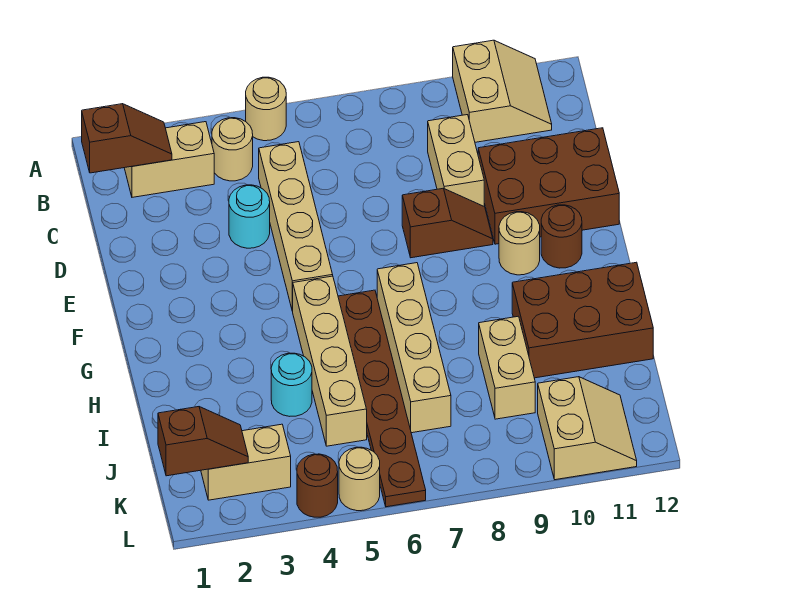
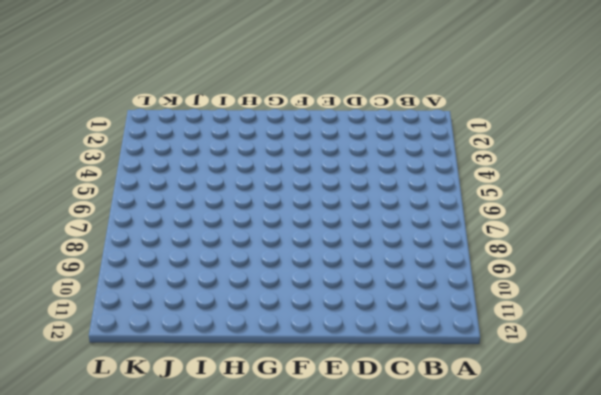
none -> tan 1x1 round brick [246,77,286,141]
none -> tan 2x2 slope [453,40,552,142]
none -> tan 1x2 brick [124,122,214,197]

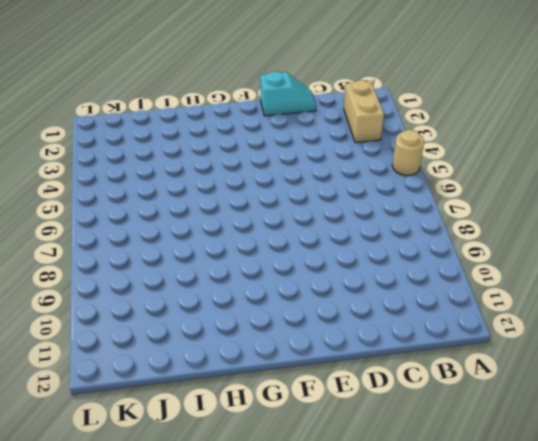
cyan 1x2 slope [260,72,316,116] -> none
none -> tan 2x2 slope [453,40,552,142]
none -> tan 1x1 round brick [212,118,253,181]
none -> tan 1x4 brick [259,142,333,311]

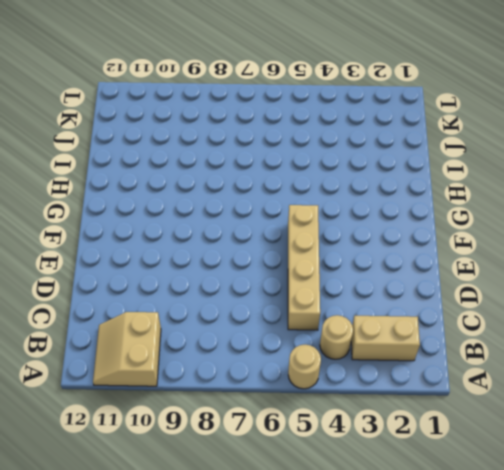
none -> tan 1x2 brick [428,115,484,206]
none -> cyan 1x1 round brick [229,185,270,248]
none -> brown 2x3 brick [478,128,619,244]

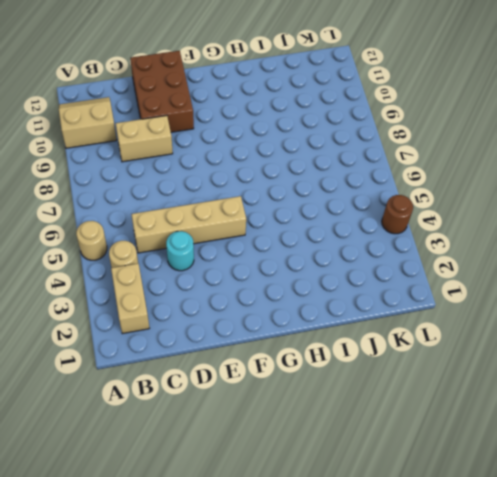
none -> brown 1x2 slope [402,188,493,258]
none -> tan 1x1 round brick [499,212,540,275]
none -> brown 1x1 round brick [541,205,582,268]

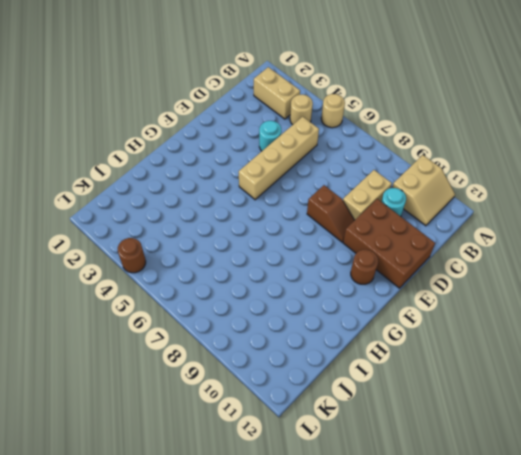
cyan 1x1 round brick [381,188,406,216] -> cyan 1x1 round brick moved to [271,353,312,416]
none -> tan 1x1 round brick [499,212,540,275]
none -> tan 1x4 brick [293,276,367,446]
none -> brown 1x6 plate [338,290,426,507]

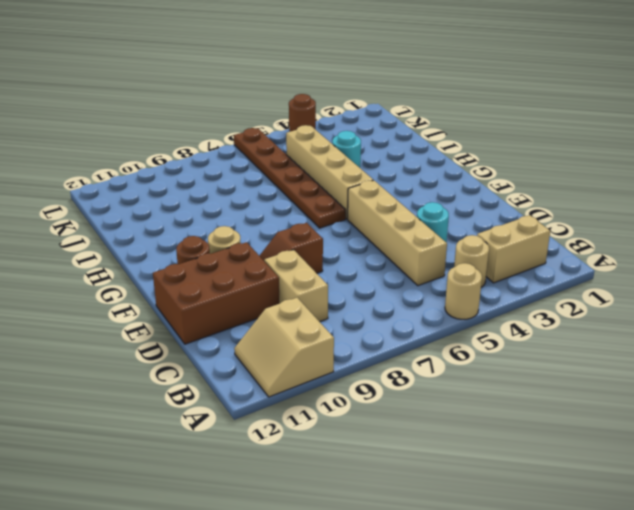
none -> tan 1x4 brick [377,263,451,433]
none -> brown 2x3 brick [512,262,653,378]
none -> tan 1x2 brick [479,316,535,419]

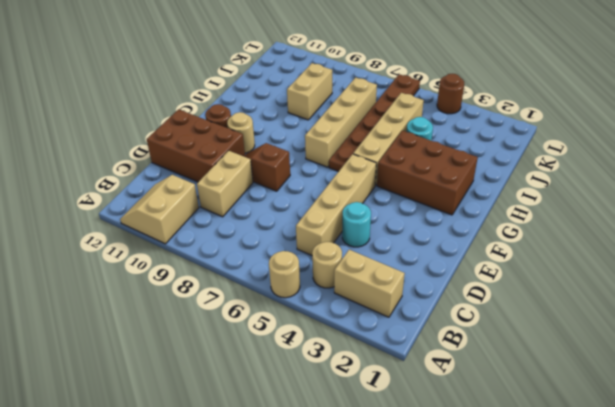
brown 2x3 brick [377,131,478,215] -> brown 2x3 brick moved to [512,262,653,378]
none -> tan 1x2 brick [201,424,291,500]
none -> tan 2x2 slope [538,377,637,480]
none -> tan 1x1 round brick [339,447,380,511]

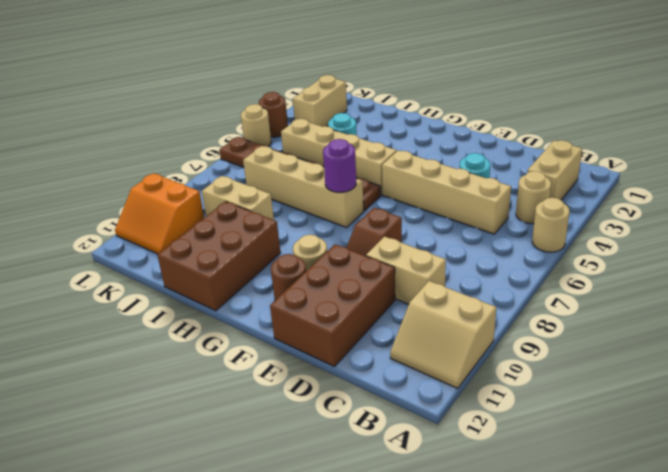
purple 1x1 round brick [323,139,356,192] -> none
orange 2x2 slope [115,173,204,254] -> tan 2x2 slope [538,377,637,480]
none -> brown 1x2 slope [82,104,172,173]
none -> brown 1x2 slope [158,407,248,476]

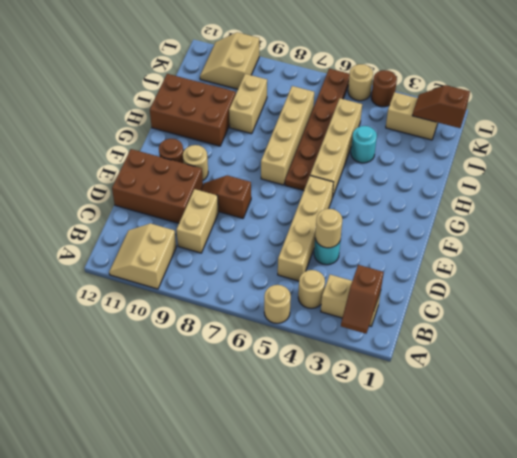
brown 1x2 slope [341,265,384,334] -> brown 1x2 slope turned to [82,104,172,173]
tan 1x1 round brick [315,209,342,248] -> none

